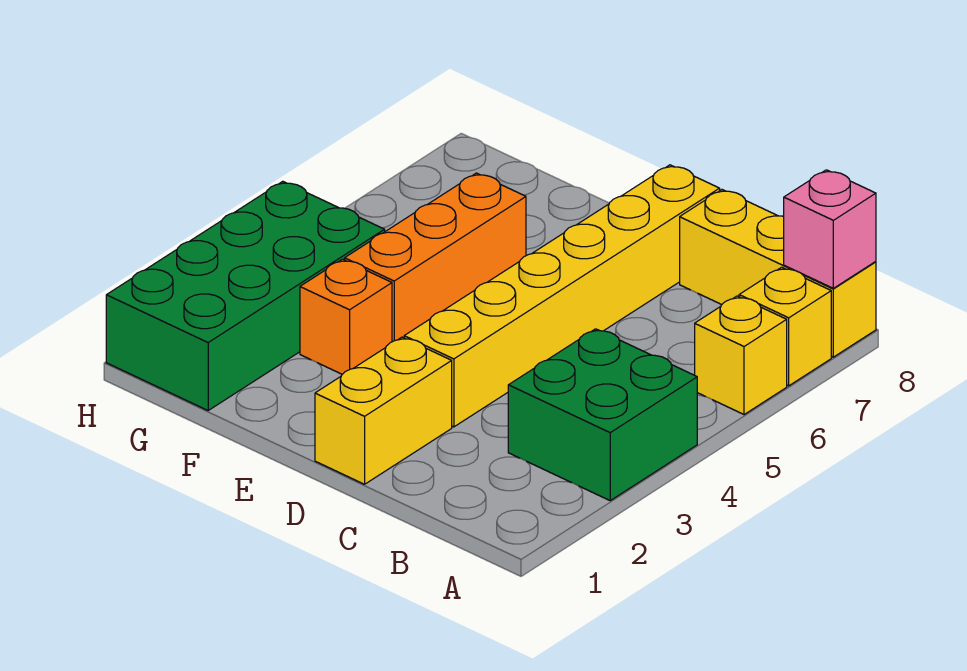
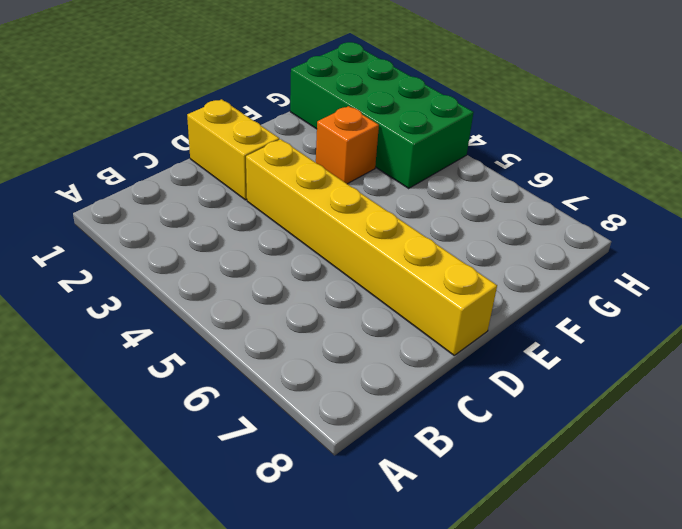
none -> green 2x2 brick [508,329,697,500]
none -> yellow 1x1 brick [695,296,787,415]

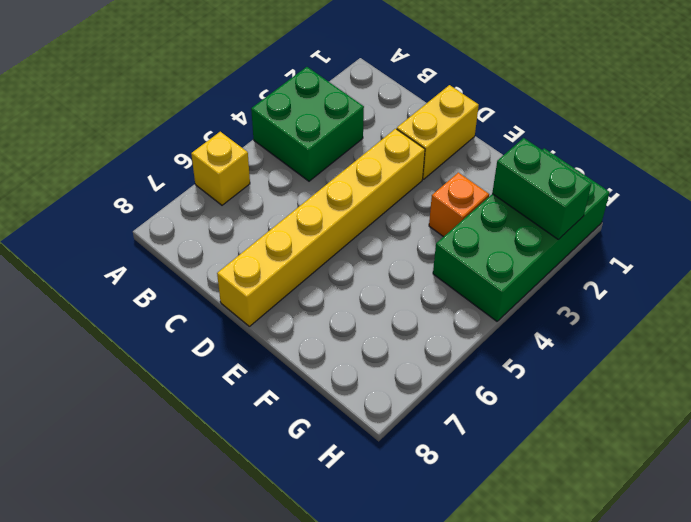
green 1x2 brick [492,138,592,239] -> none
none -> yellow 1x1 brick [739,267,831,386]
none -> yellow 1x3 brick [680,190,876,357]

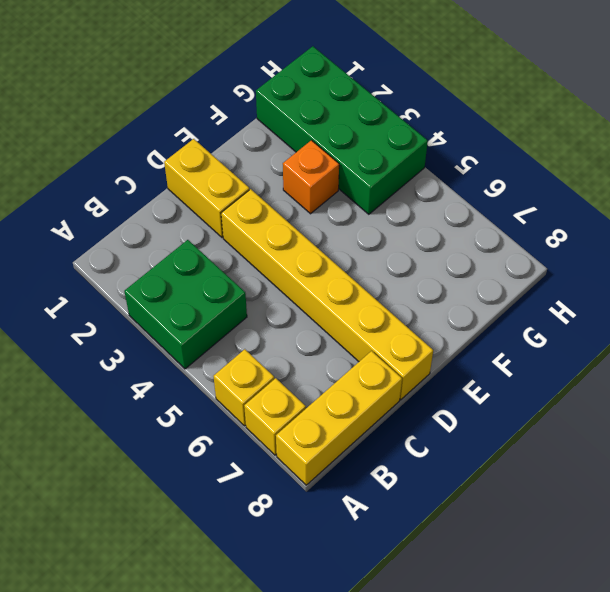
none -> orange 1x3 brick [345,173,526,342]
none -> pink 1x1 brick [784,170,876,288]

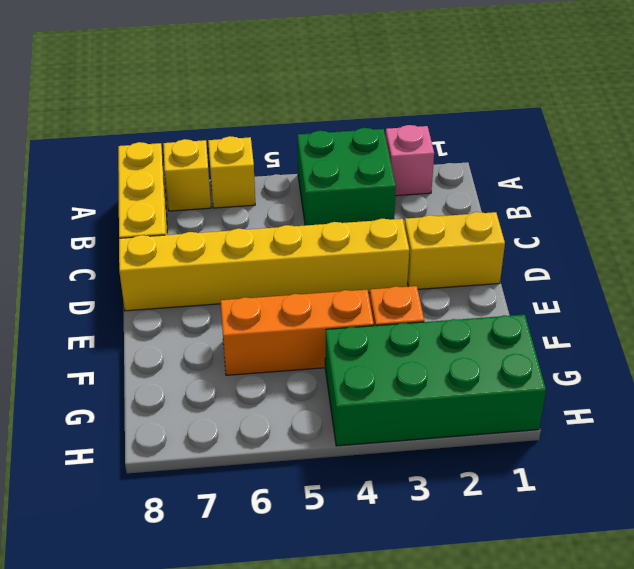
pink 1x1 brick [386,125,434,196] -> pink 1x1 brick moved to [784,170,876,288]

